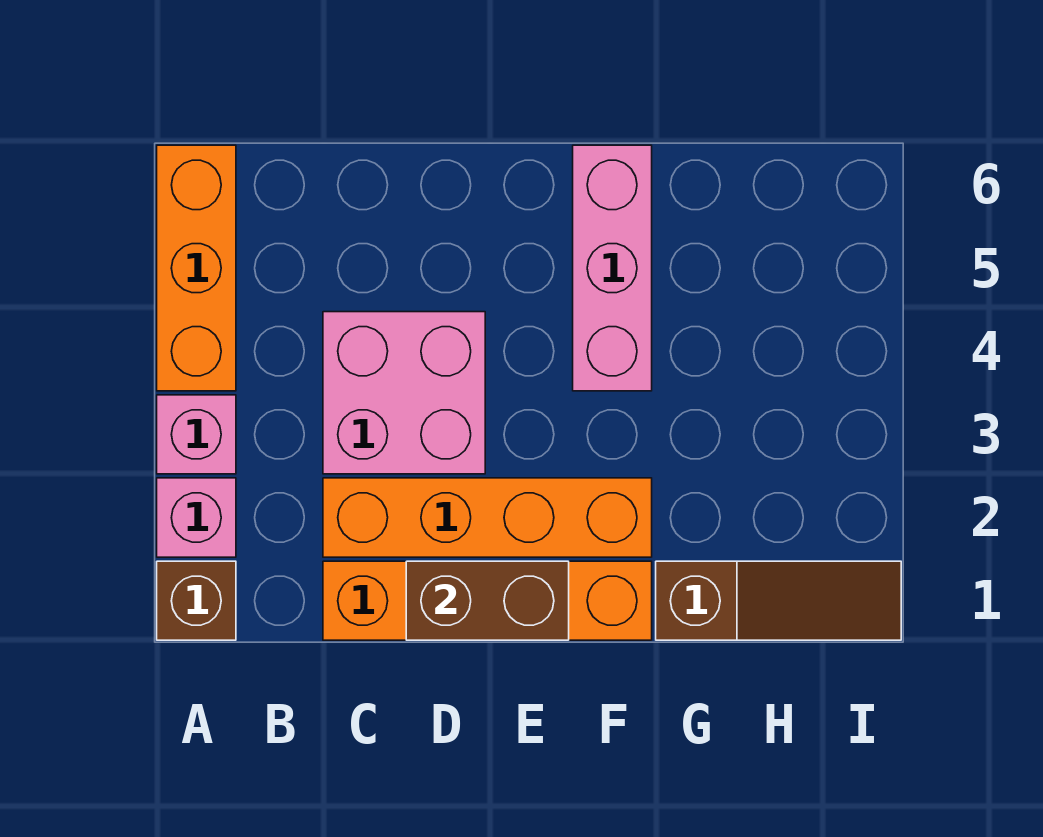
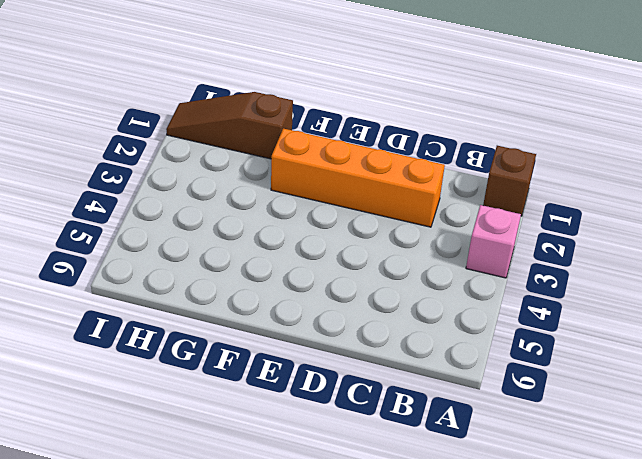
none -> pink 1x1 brick [157,478,236,557]
none -> orange 1x3 brick [157,145,236,391]

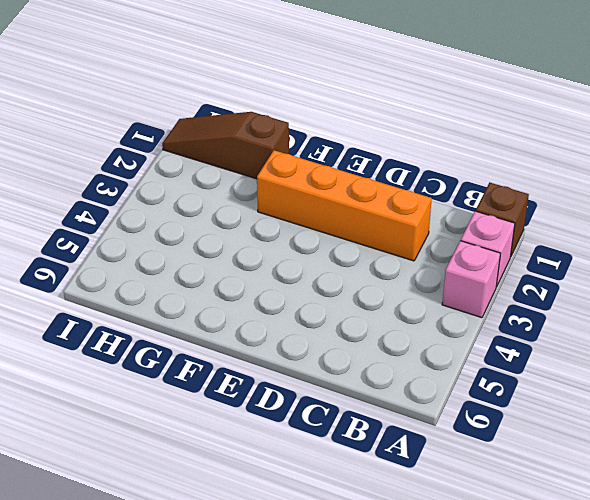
none -> orange 1x3 brick [157,145,236,391]
none -> orange 1x4 brick [323,561,652,640]

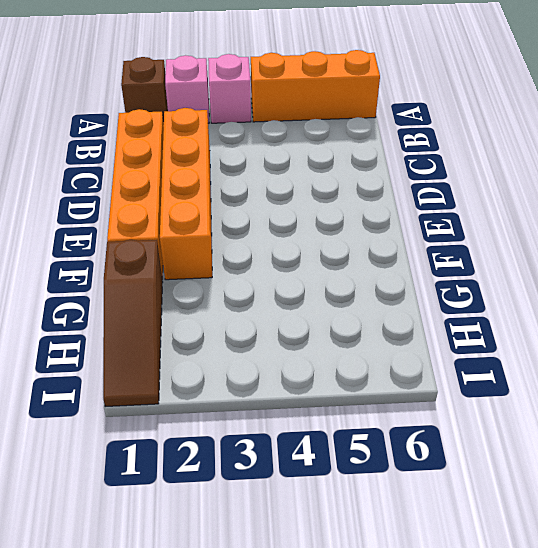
none -> pink 2x2 brick [323,312,485,474]
none -> pink 1x3 brick [573,145,652,391]

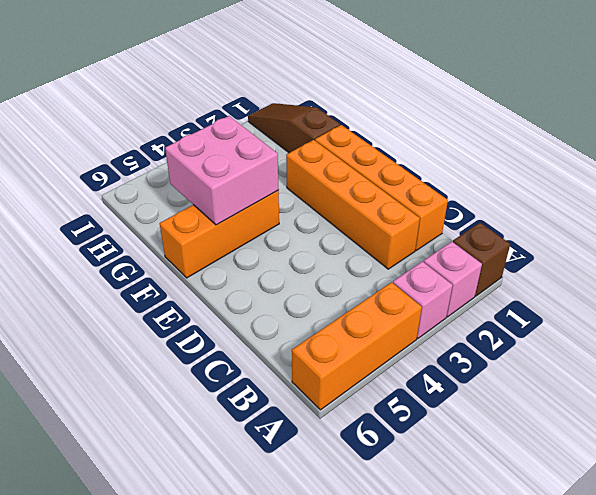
orange 1x3 brick [160,191,279,278] -> pink 1x3 brick [573,145,652,391]
pink 2x2 brick [165,116,279,225] -> pink 2x2 brick moved to [323,312,485,474]
none -> brown 1x2 brick [406,561,569,640]

